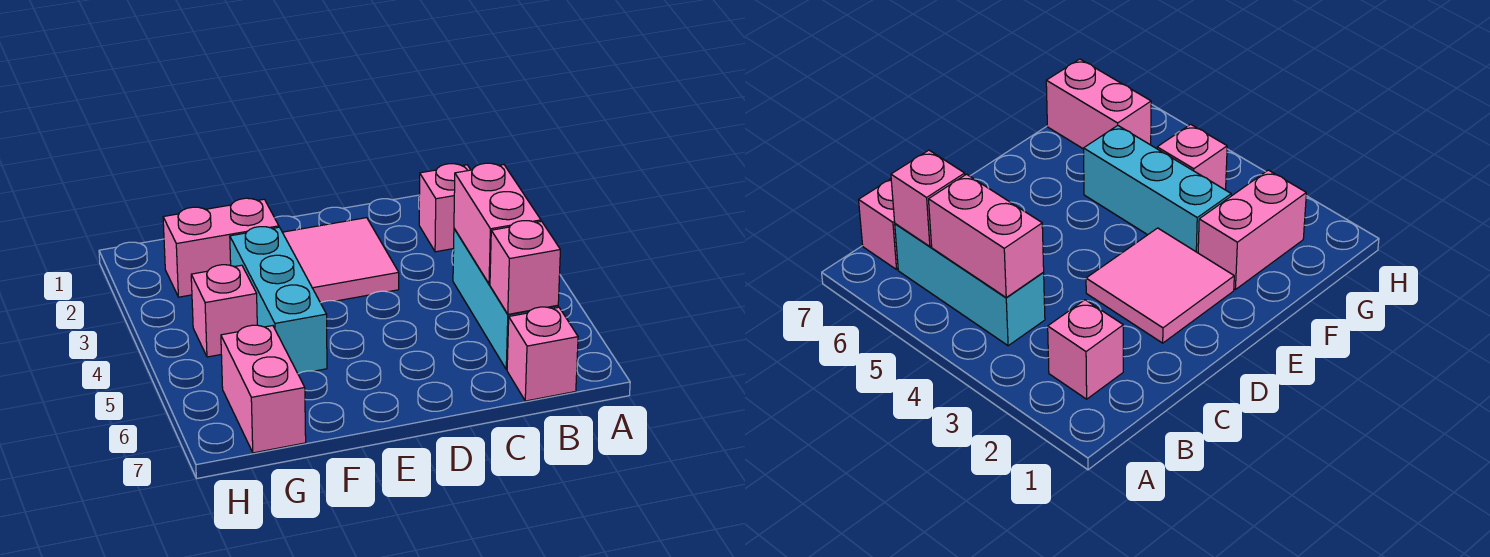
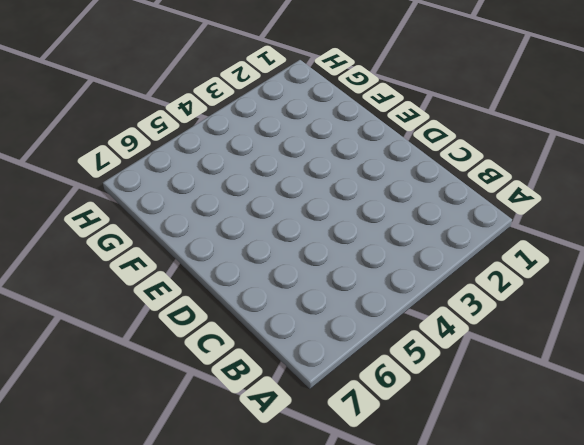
none -> pink 1x1 brick [419,164,470,252]
none -> cyan 1x3 brick [453,229,558,370]

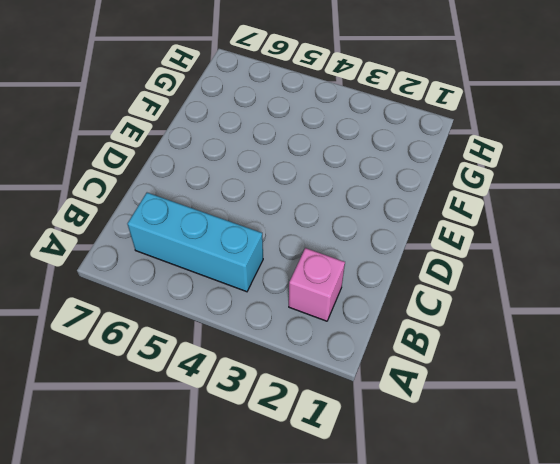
none -> pink 1x1 brick [507,307,578,401]
none -> pink 2x2 tile [282,218,399,303]

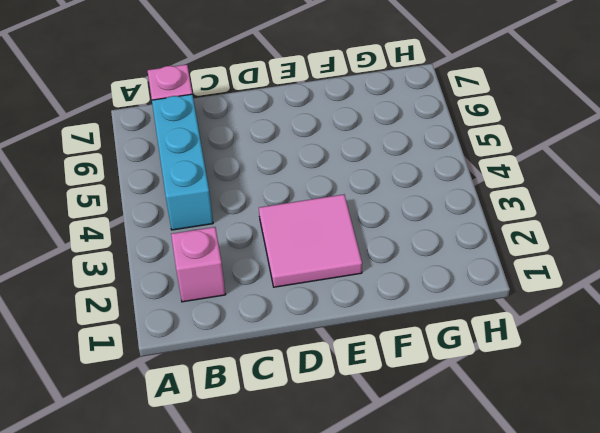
none -> pink 1x2 brick [163,198,279,297]
none -> cyan 1x3 brick [230,227,327,374]

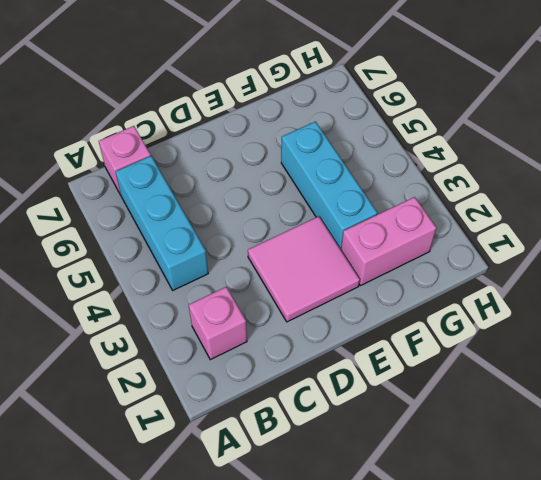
none -> pink 1x1 brick [191,265,257,357]
none -> pink 1x2 brick [221,325,306,453]

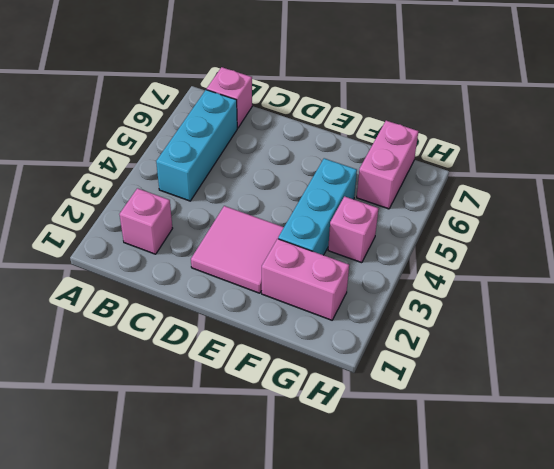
none -> pink 1x2 brick [454,163,541,284]
none -> pink 1x1 brick [490,221,560,314]

